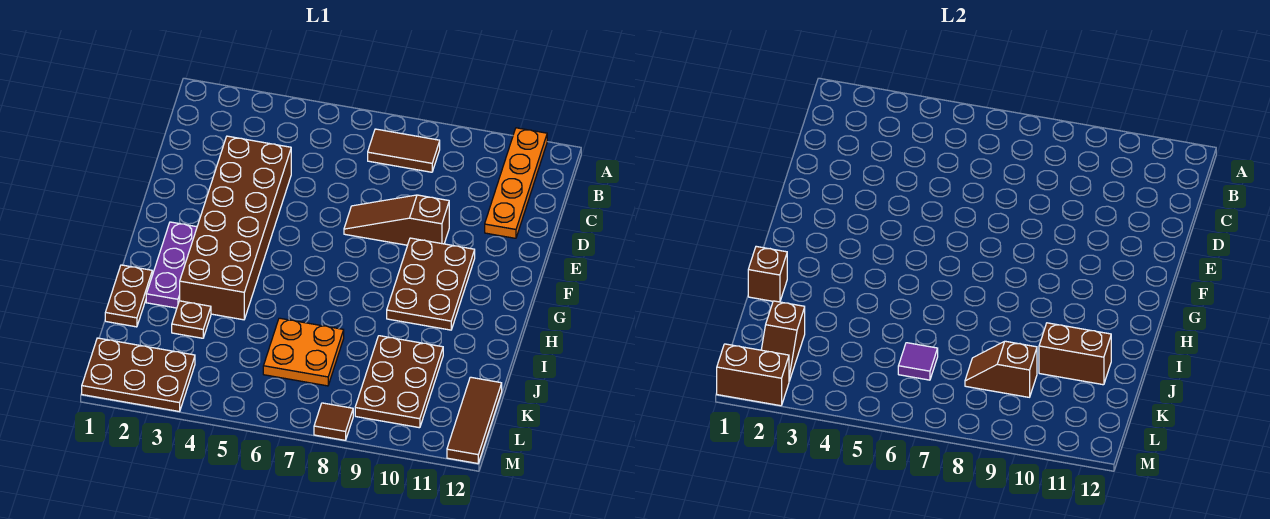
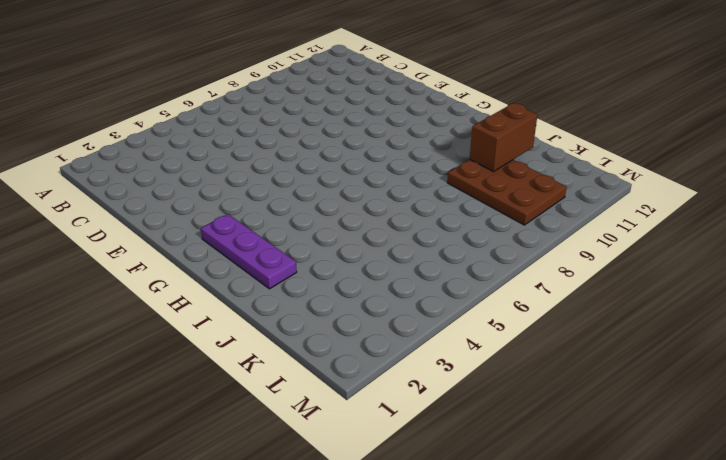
none -> orange 1x4 plate [485,128,547,238]
none -> brown 1x2 tile [368,129,440,172]
none -> brown 2x6 brick [180,136,291,320]

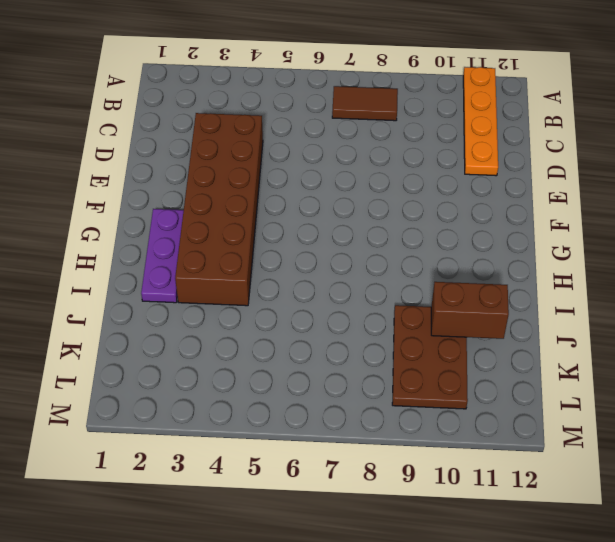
none -> brown 1x3 slope [344,195,449,245]
none -> brown 2x3 plate [387,238,475,330]
none -> brown 1x2 plate [105,265,152,327]

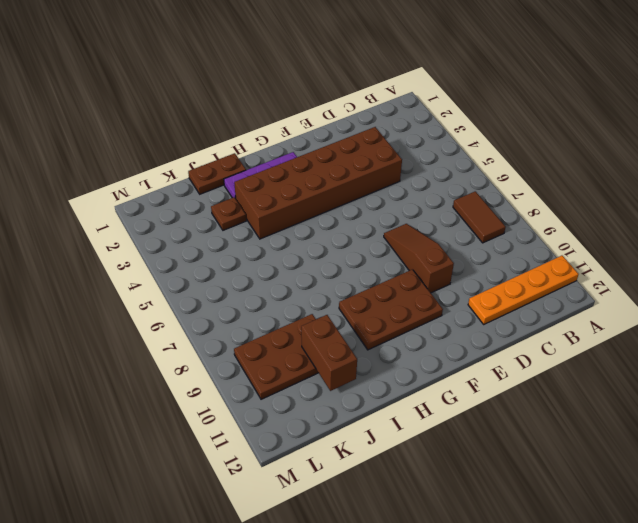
none -> orange 2x2 plate [263,318,344,386]
none -> brown 1x3 tile [447,377,502,463]
none -> brown 2x3 plate [82,338,195,412]

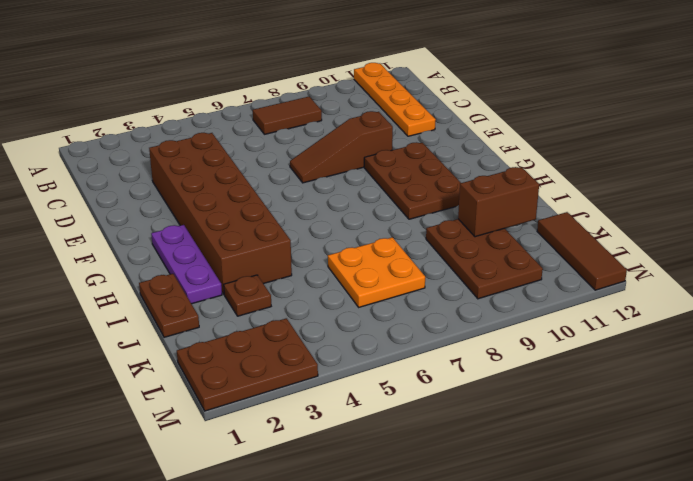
none -> brown 1x1 tile [314,403,353,440]
none -> brown 1x1 brick [748,246,787,302]
none -> brown 1x2 slope [761,301,805,381]

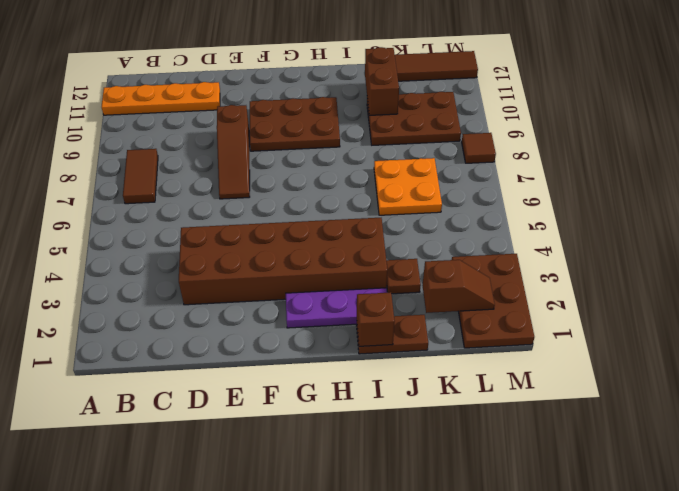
none -> purple 1x1 tile [898,343,938,380]
none -> brown 1x2 slope [965,341,1037,397]
none -> brown 1x2 brick [717,344,789,406]

